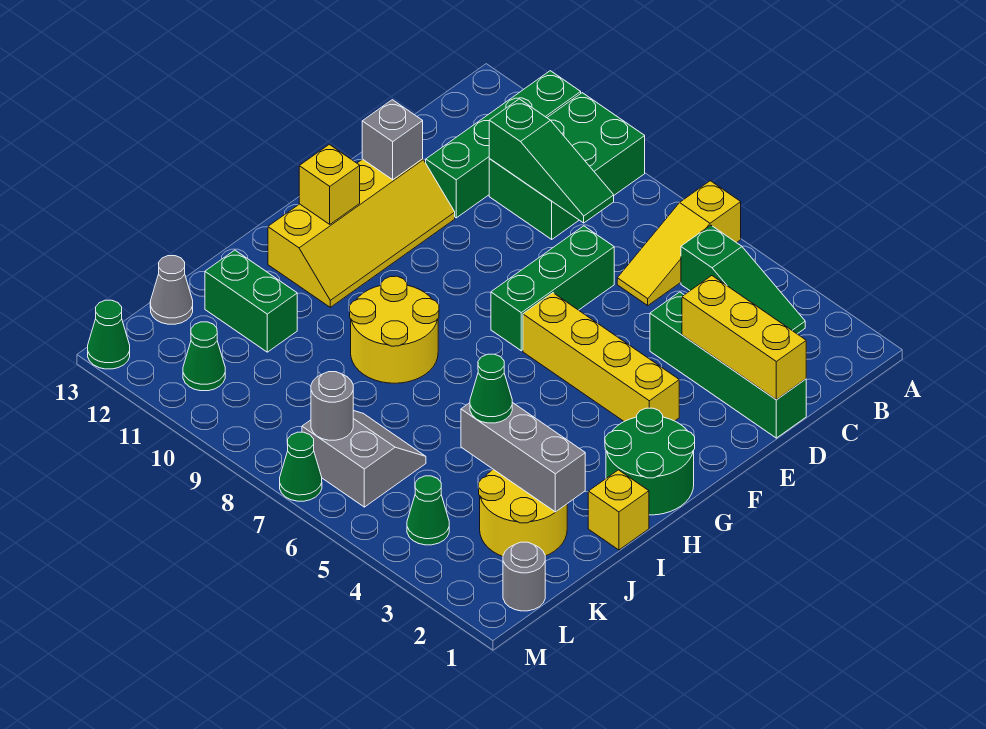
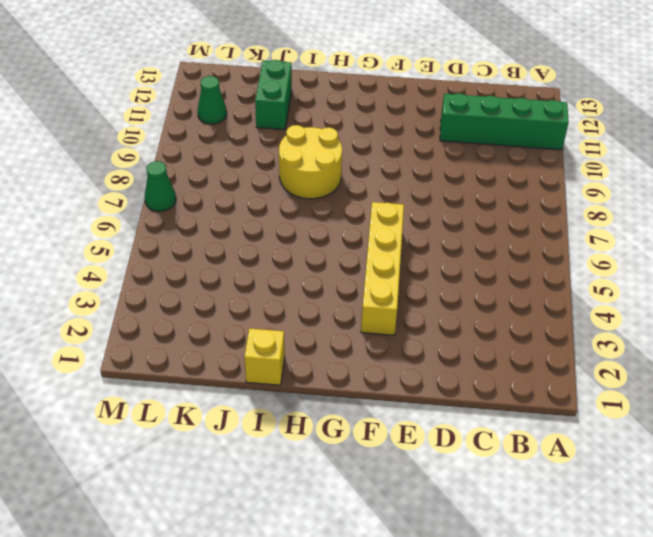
none -> yellow 1x3 slope [617,181,741,305]
none -> green 2x3 brick [489,93,645,239]
none -> green 1x3 slope [681,225,805,334]

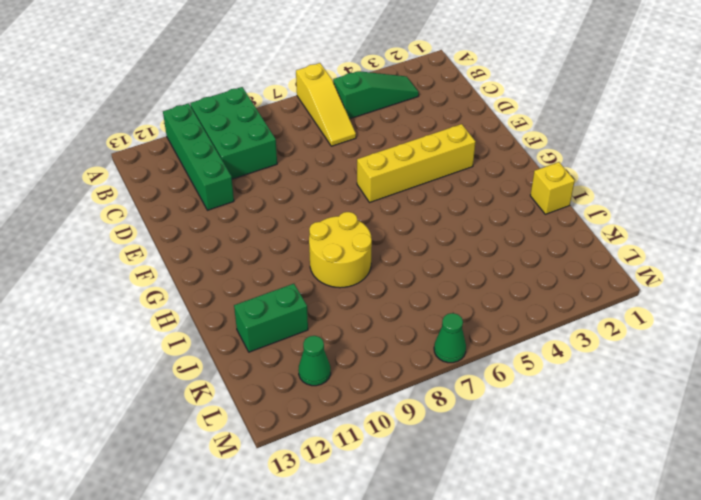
none -> green 1x4 brick [650,292,806,438]
none -> green 1x3 brick [491,226,614,351]
none -> yellow 2x4 slope [268,159,455,307]

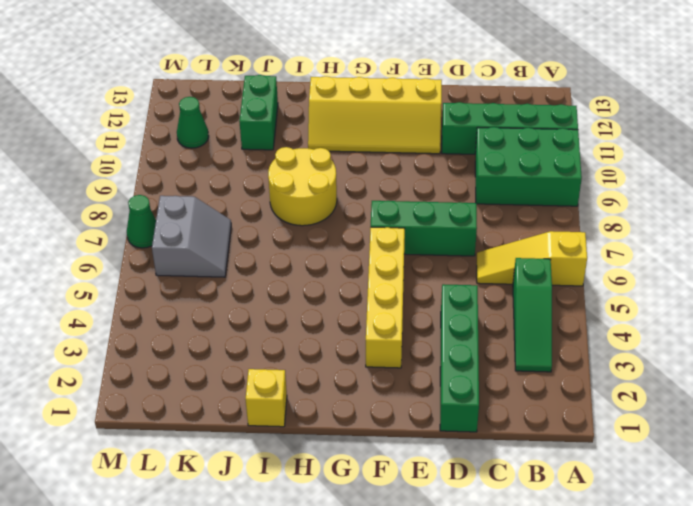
none -> green 2x2 round brick [605,408,695,515]
none -> yellow 2x2 round brick [479,469,567,556]
none -> grey 1x1 cone [150,256,193,324]

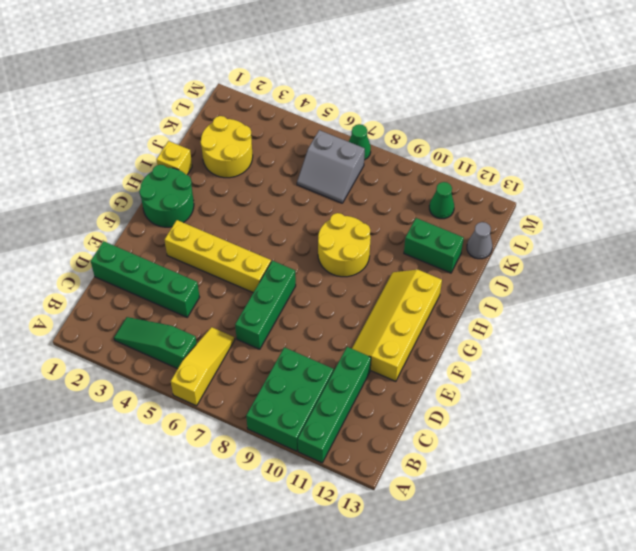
none -> grey 1x1 round brick [503,542,545,611]
none -> green 1x1 cone [407,476,449,545]
none -> green 1x1 cone [88,300,130,369]

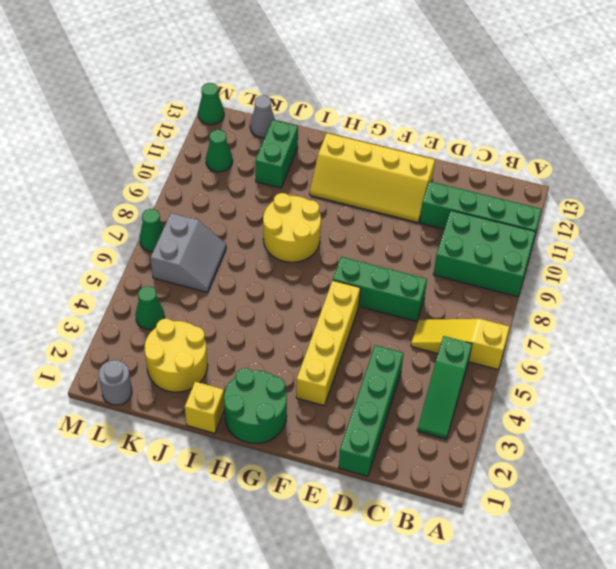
none -> green 1x3 slope [489,99,614,223]
none -> yellow 1x3 brick [682,276,806,399]
none -> grey 1x1 brick [362,100,423,180]

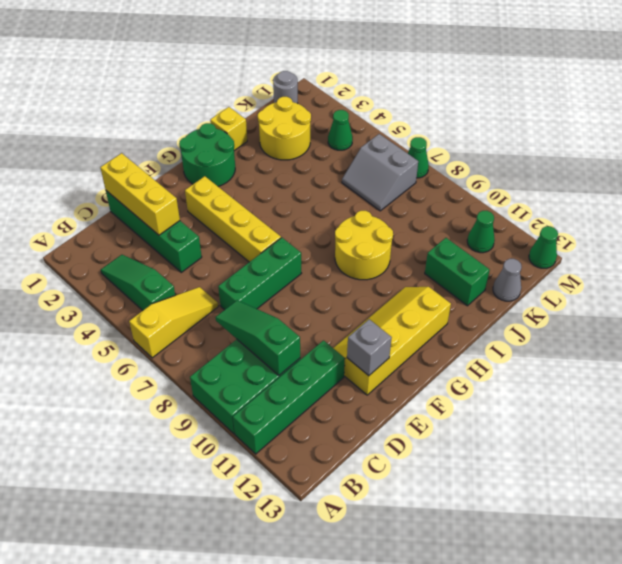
none -> yellow 1x1 brick [299,144,360,224]
none -> grey 1x3 brick [461,402,585,512]
none -> grey 1x1 round brick [311,372,353,440]

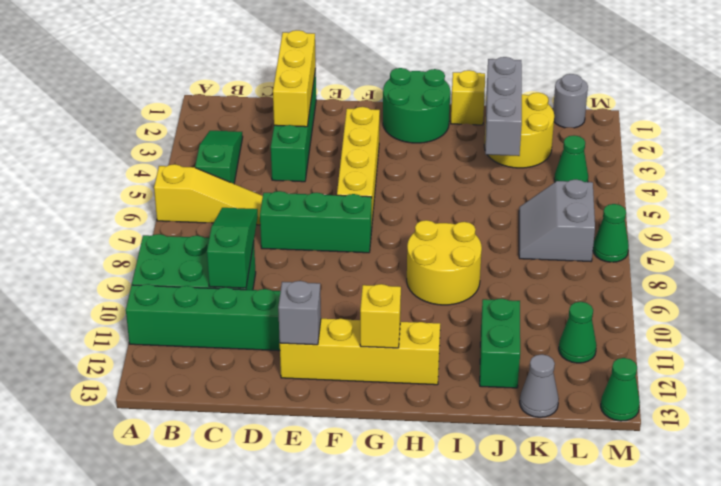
none -> grey 1x1 round brick [311,372,353,440]
none -> green 1x1 cone [470,354,512,423]

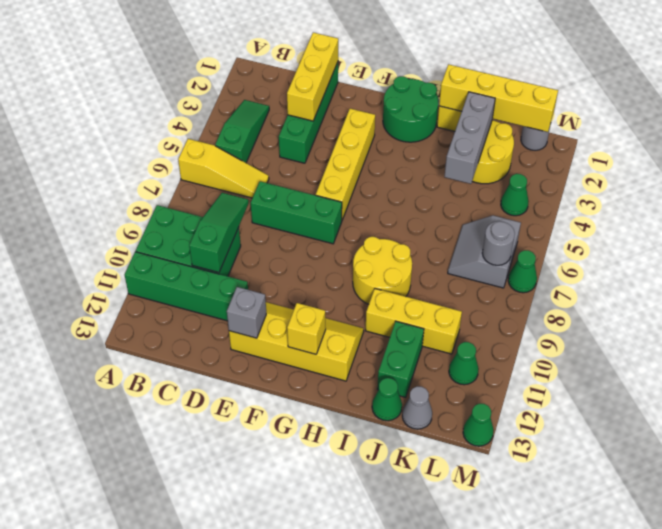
yellow 1x4 brick [439,64,558,132] -> none
yellow 1x3 brick [366,289,462,354] -> none
green 1x1 cone [372,378,402,421] -> green 1x1 cone moved to [470,354,512,423]

